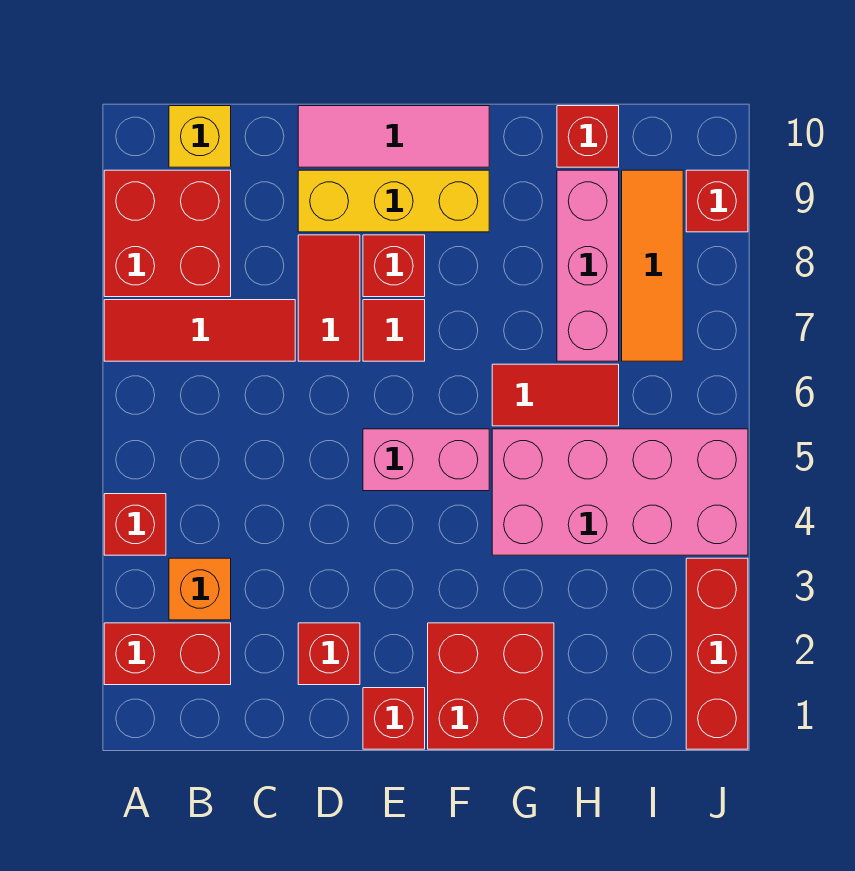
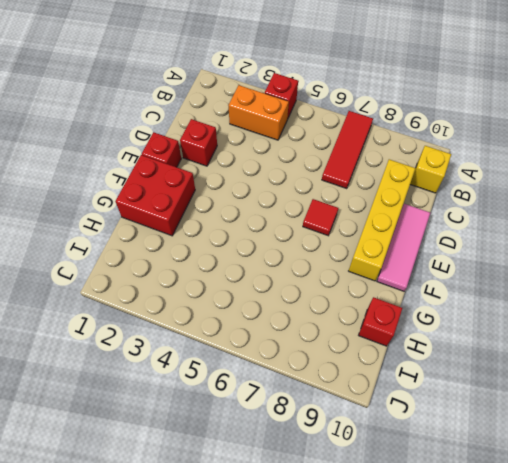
orange 1x2 brick [228,85,289,140] -> orange 1x1 brick [169,558,231,620]
yellow 1x4 brick [349,159,415,281] -> yellow 1x3 brick [298,170,489,232]
none -> red 1x2 brick [104,623,231,685]
none -> red 2x2 brick [104,170,231,297]
none -> red 1x2 tile [298,235,360,361]

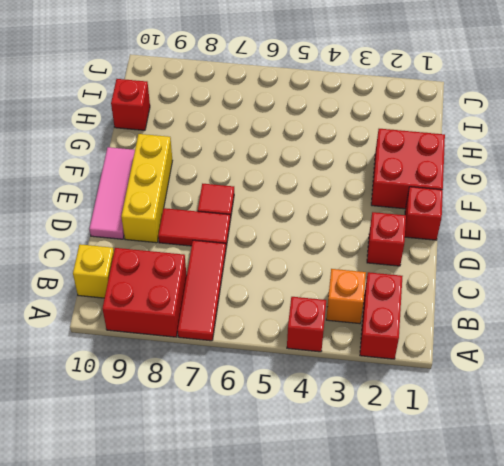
none -> pink 1x2 brick [363,429,489,491]
none -> red 1x1 brick [363,235,425,297]
none -> pink 2x4 brick [492,429,748,555]

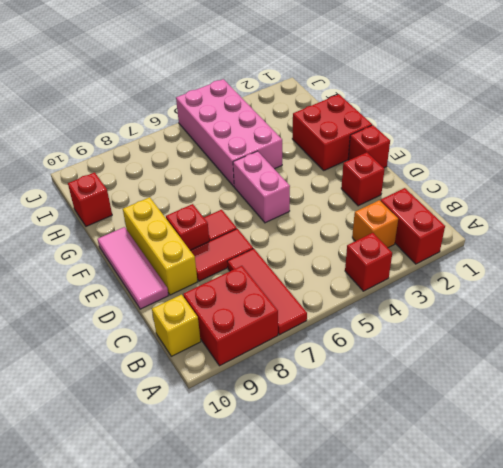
none -> red 1x2 tile [492,364,619,426]
none -> pink 1x3 brick [557,170,619,361]
none -> orange 1x3 tile [622,170,683,361]

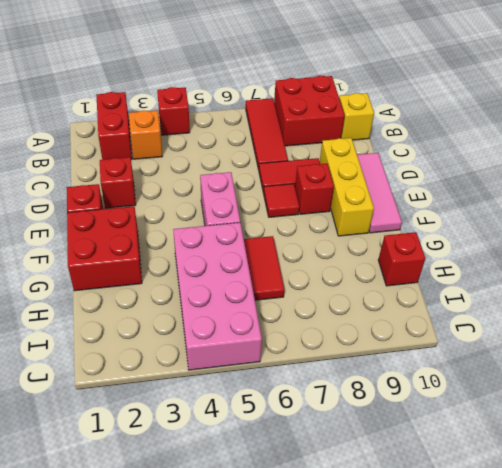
none -> pink 1x3 brick [557,170,619,361]
none -> orange 1x3 tile [622,170,683,361]
none -> red 1x3 brick [686,558,748,749]

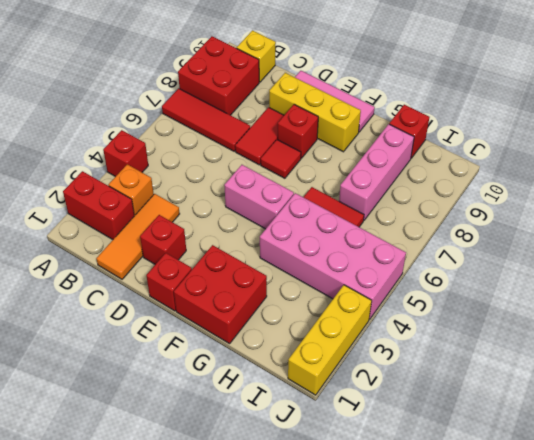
orange 1x3 tile [96,194,180,279] -> orange 1x3 tile moved to [622,170,683,361]
yellow 1x3 brick [288,285,372,395] -> red 1x3 brick [686,558,748,749]
none -> red 1x1 brick [686,170,748,232]

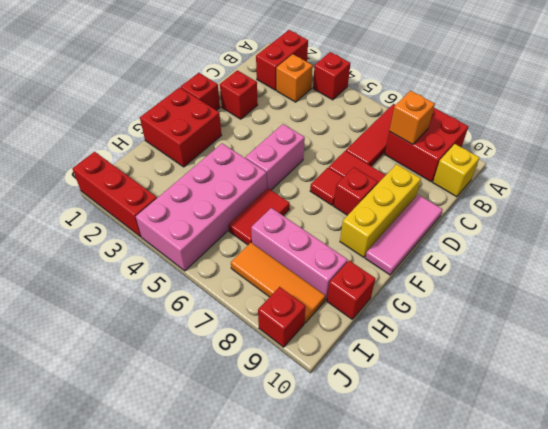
orange 1x1 brick [389,91,435,145] -> none

